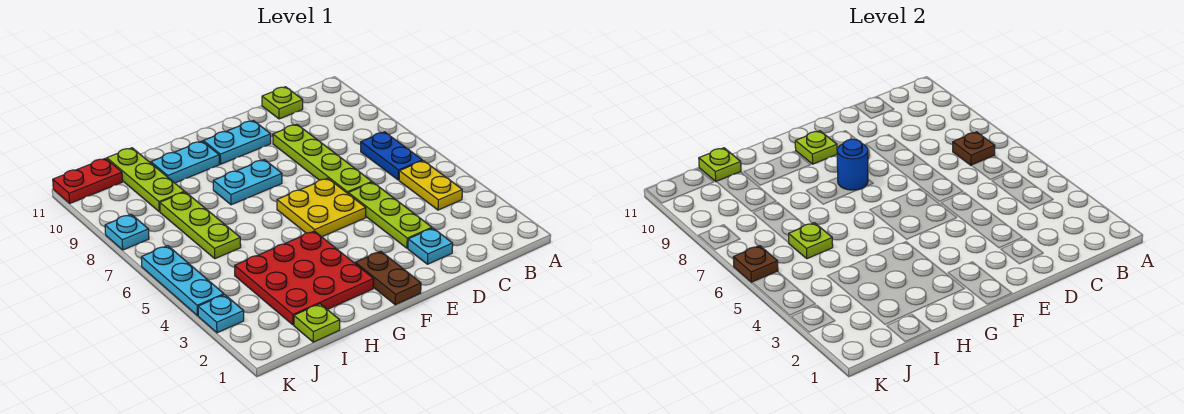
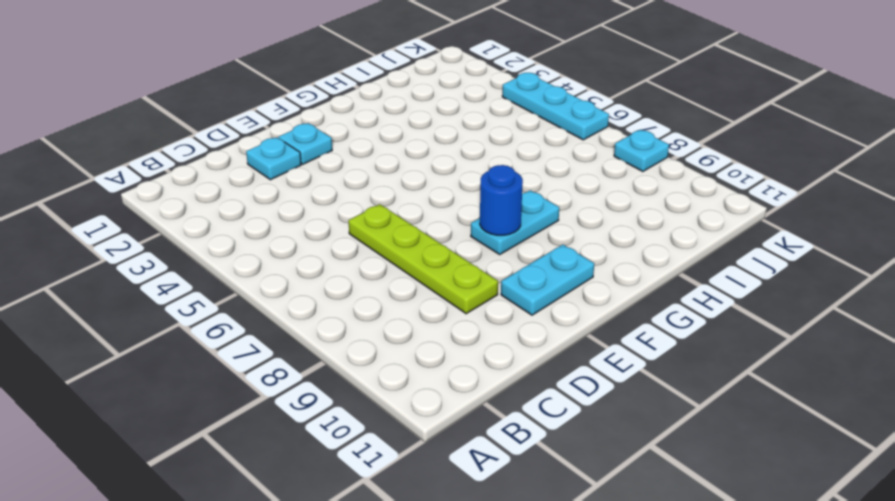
cyan 1x1 plate [279,123,332,164] -> cyan 1x1 plate moved to [198,295,244,333]
none -> yellow 1x2 plate [399,161,462,210]
none -> blue 1x2 plate [361,132,422,180]
none -> lime 1x1 plate [262,87,303,119]

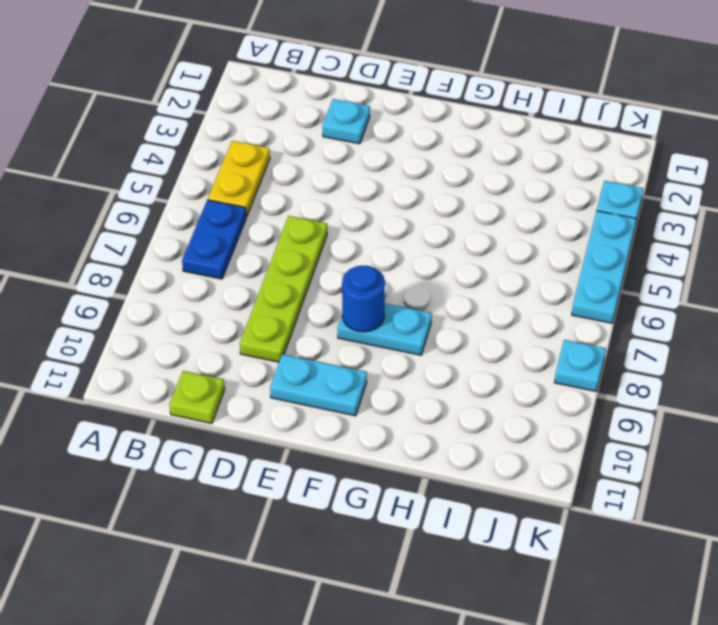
none -> lime 1x3 plate [348,182,432,248]
none -> yellow 2x2 plate [277,178,366,237]
none -> brown 1x2 plate [355,251,421,305]

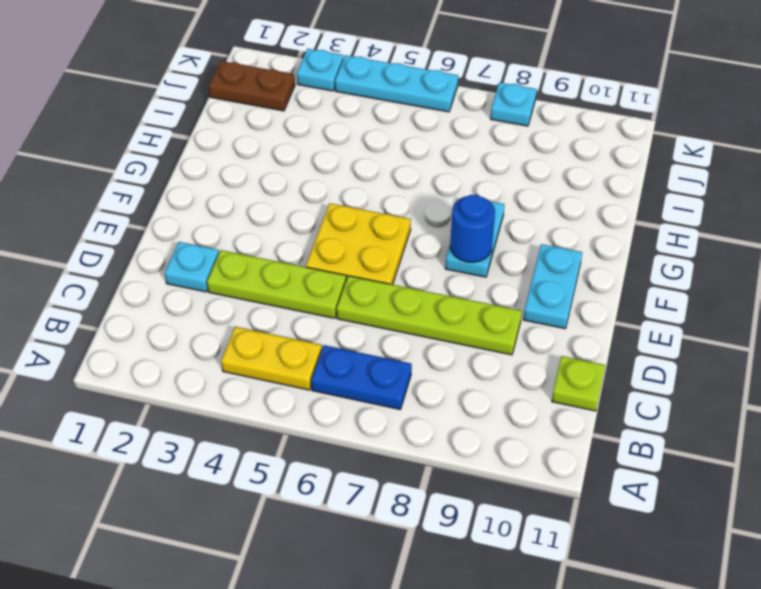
brown 1x2 plate [209,61,295,111] -> brown 1x2 plate moved to [355,251,421,305]
none -> red 3x3 plate [235,231,374,325]
none -> cyan 1x2 plate [151,141,219,183]
none -> lime 1x1 plate [294,304,340,342]

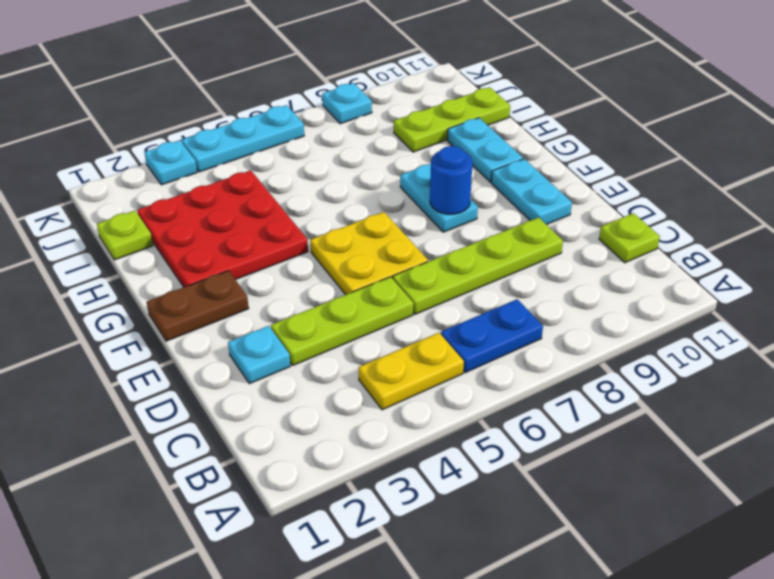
none -> lime 1x3 plate [160,192,241,259]
none -> red 1x2 plate [53,158,122,203]
none -> brown 1x1 plate [953,132,995,165]

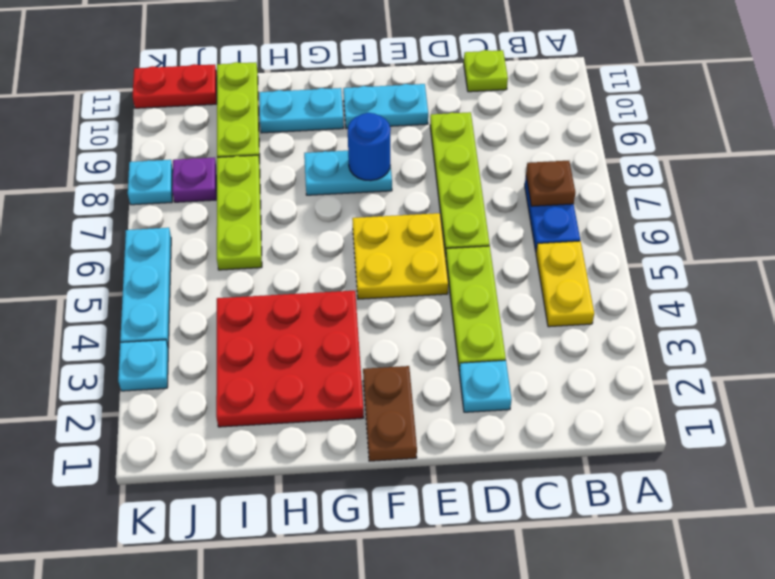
purple 1x1 plate [172,157,216,202] -> none
none -> lime 1x1 plate [294,304,340,342]
none -> lime 1x1 plate [795,131,837,164]
none -> lime 1x1 plate [789,223,833,259]

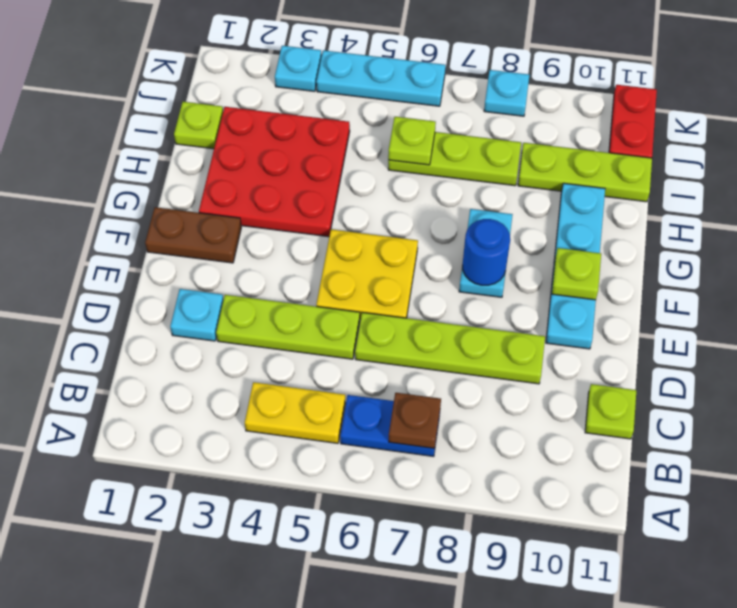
none -> lime 1x1 plate [699,148,741,181]
none -> brown 1x1 plate [733,246,778,282]

